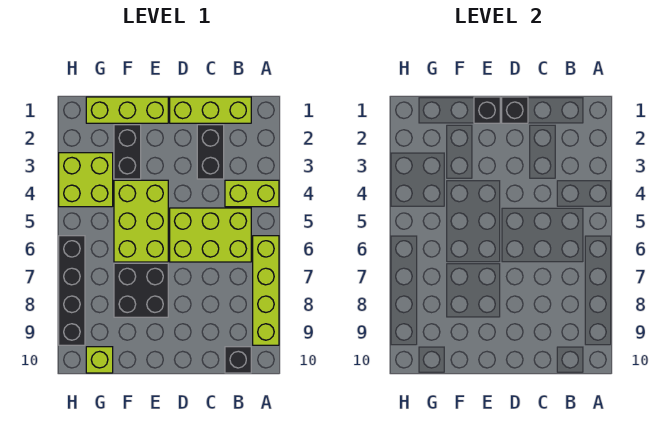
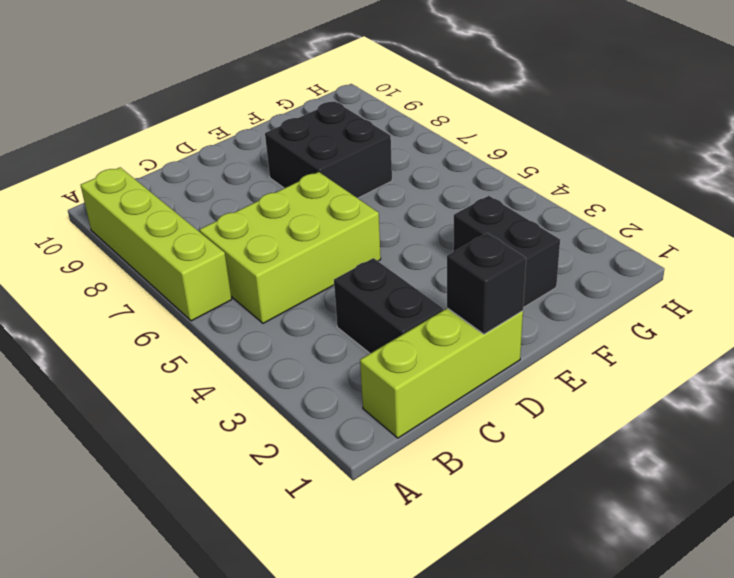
none -> lime 1x2 brick [225,180,279,207]
none -> black 1x1 brick [225,347,251,373]
none -> lime 1x3 brick [86,97,168,123]

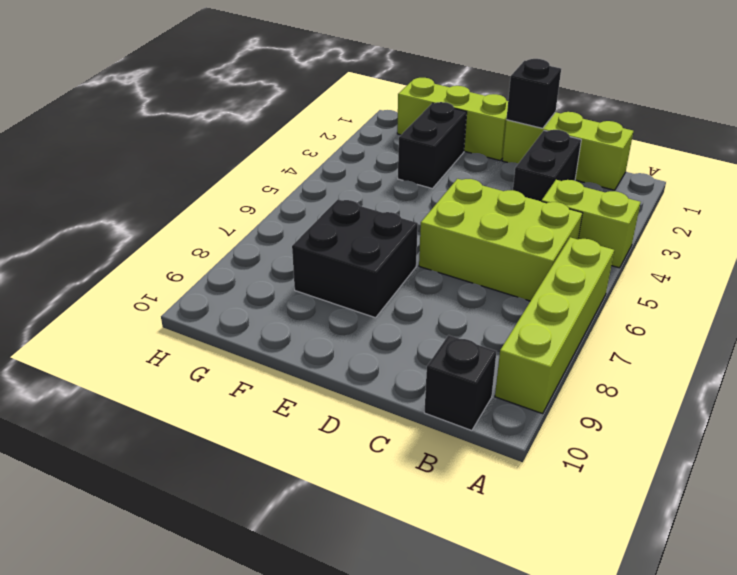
none -> lime 2x3 brick [114,180,168,262]
none -> lime 2x2 brick [59,153,113,207]
none -> lime 1x1 brick [86,347,113,373]

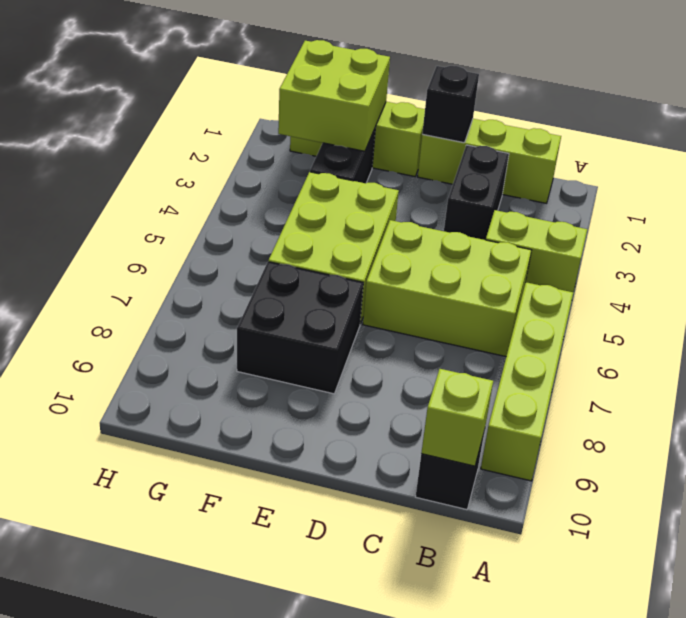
lime 1x1 brick [421,369,493,466] -> lime 1x1 brick moved to [86,347,113,373]
lime 2x2 brick [278,40,390,151] -> lime 2x2 brick moved to [59,153,113,207]
none -> black 1x4 brick [59,236,85,345]
none -> black 1x1 brick [474,97,500,123]

